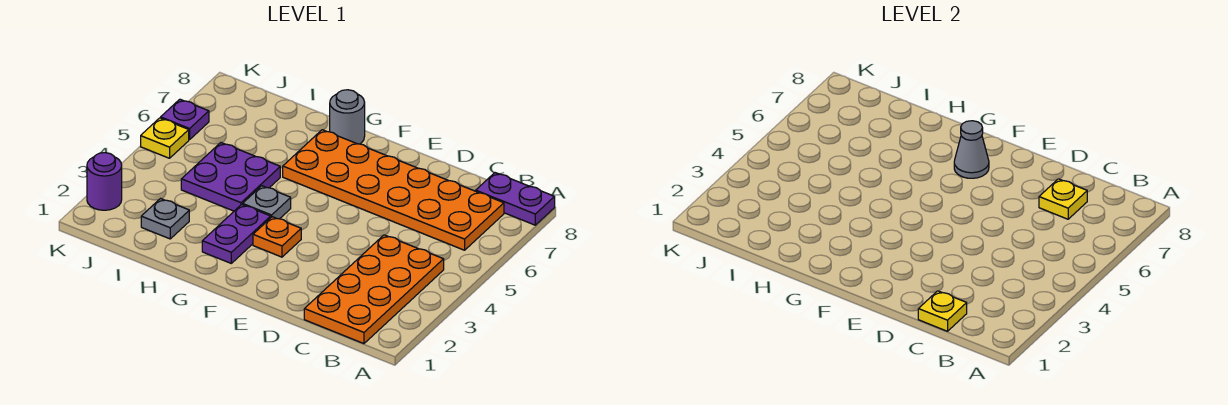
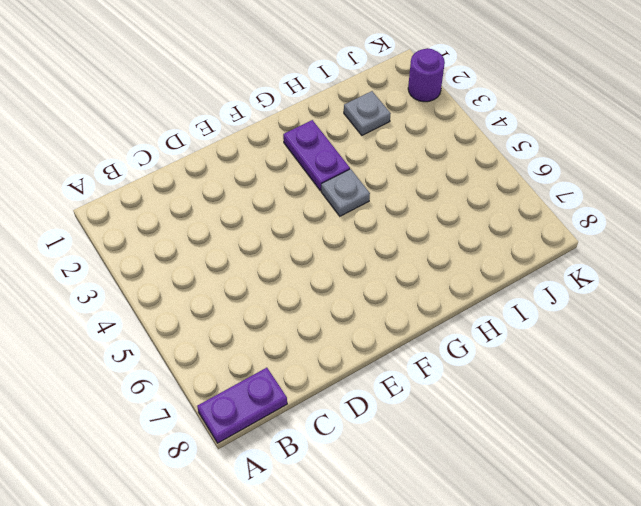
none -> orange 2x4 plate [304,235,444,344]
none -> orange 2x6 plate [283,130,504,250]
none -> orange 1x1 plate [253,217,301,257]

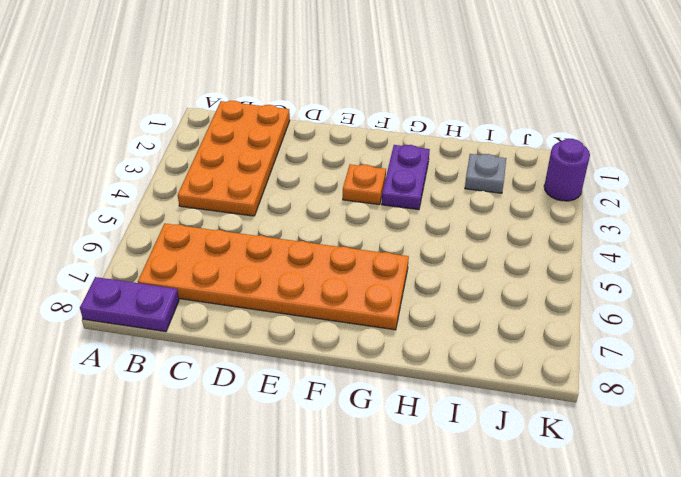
none -> grey 1x1 plate [243,186,291,219]
none -> grey 1x1 round brick [330,90,365,144]
none -> purple 2x2 plate [181,143,280,211]

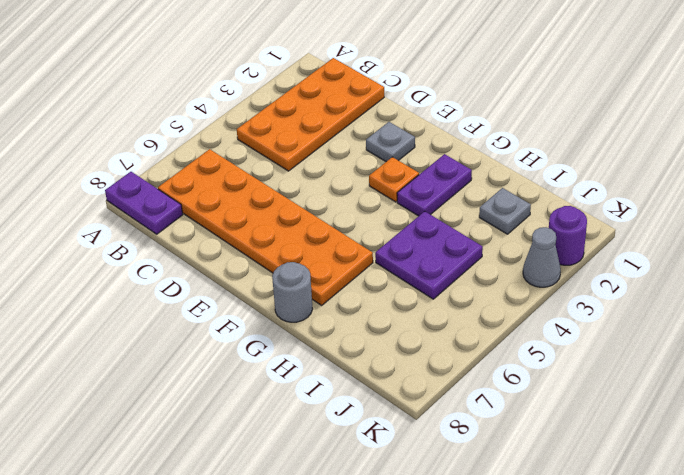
grey 1x1 plate [366,122,415,162] -> grey 1x1 plate moved to [243,186,291,219]
grey 1x1 cone [523,227,561,287] -> grey 1x1 cone moved to [954,121,989,178]
none -> yellow 1x1 plate [141,118,189,158]
none -> purple 1x1 plate [161,99,209,140]
none -> yellow 1x1 plate [918,291,967,331]

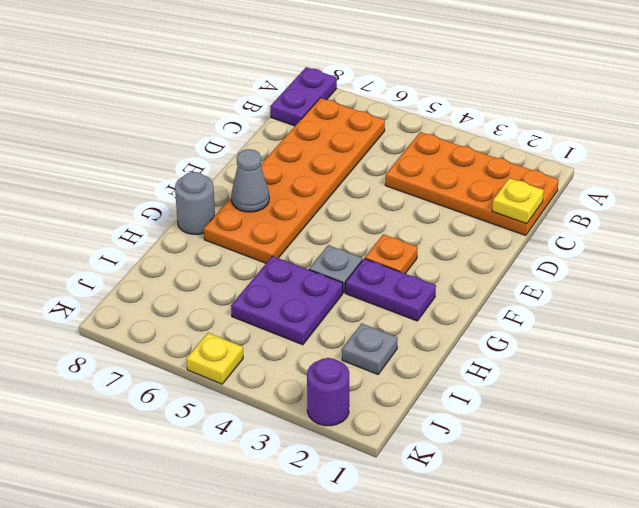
none -> purple 1x1 plate [161,99,209,140]
none -> yellow 1x1 plate [1039,179,1087,219]

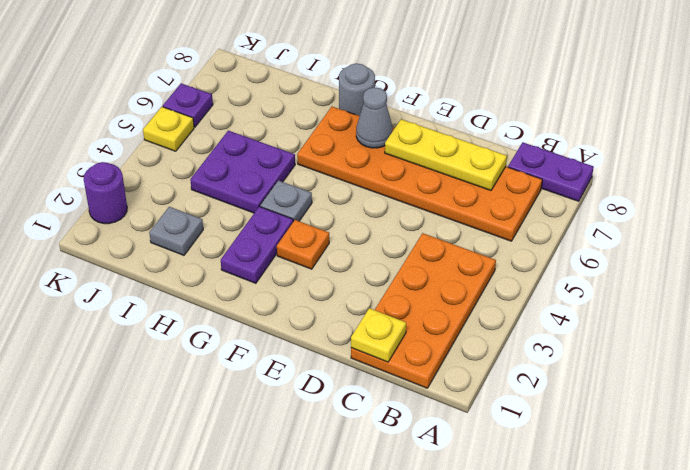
yellow 1x3 plate [385,119,507,190] -> yellow 1x1 plate [1039,179,1087,219]

